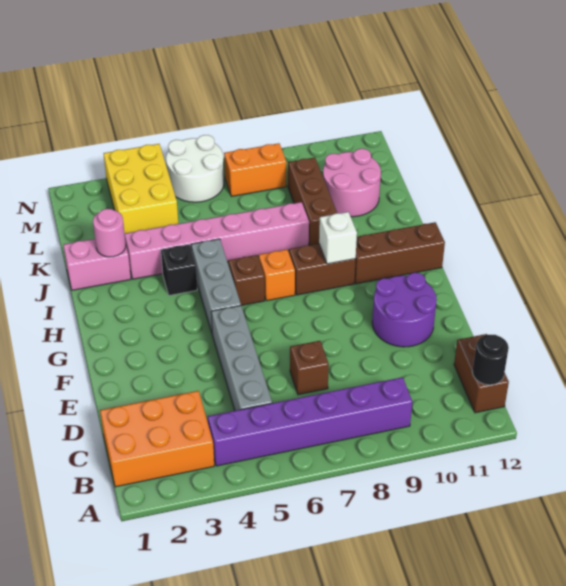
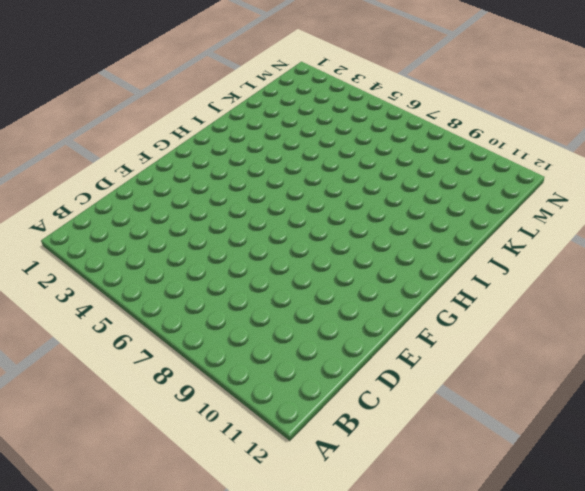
none -> orange 2x3 brick [100,391,214,487]
none -> purple 1x6 brick [208,377,412,466]
none -> brown 1x2 brick [454,334,509,413]

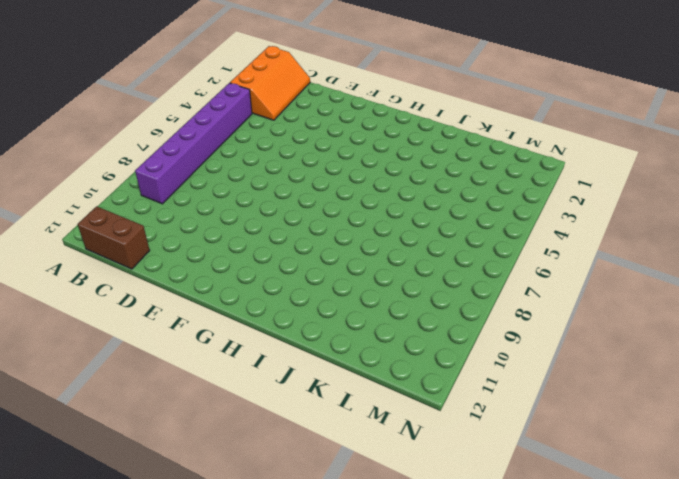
orange 2x3 slope [230,46,310,120] -> orange 2x3 brick [100,391,214,487]
none -> grey 1x4 brick [211,306,272,411]
none -> brown 1x1 brick [290,341,329,395]
none -> purple 2x2 round brick [372,273,437,347]

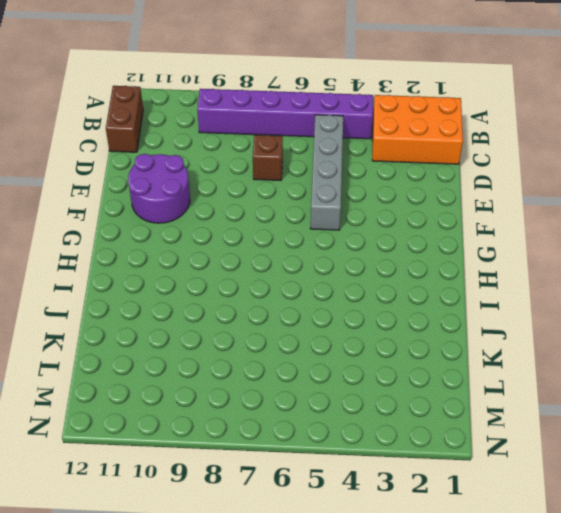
none -> grey 1x3 brick [191,239,241,335]
none -> brown 1x1 brick [228,255,265,305]
none -> orange 1x1 brick [259,250,295,301]

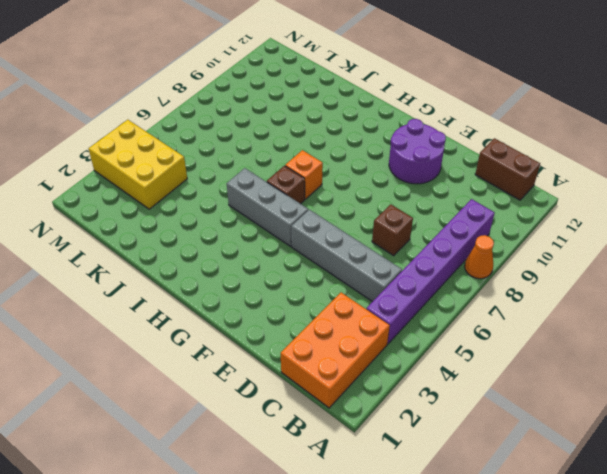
orange 1x1 cone [465,235,494,279] -> none
none -> brown 1x2 brick [289,244,356,295]
none -> brown 1x3 brick [355,222,445,284]
none -> black 1x1 brick [161,244,197,295]

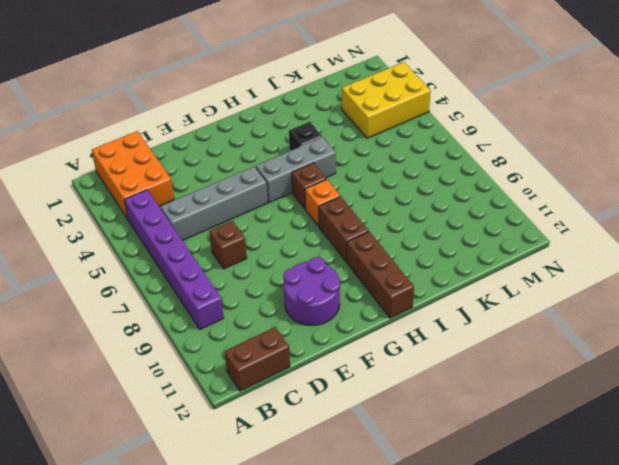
none -> pink 1x2 brick [63,239,131,290]
none -> pink 1x6 brick [125,202,309,279]
none -> brown 1x3 brick [288,158,337,245]

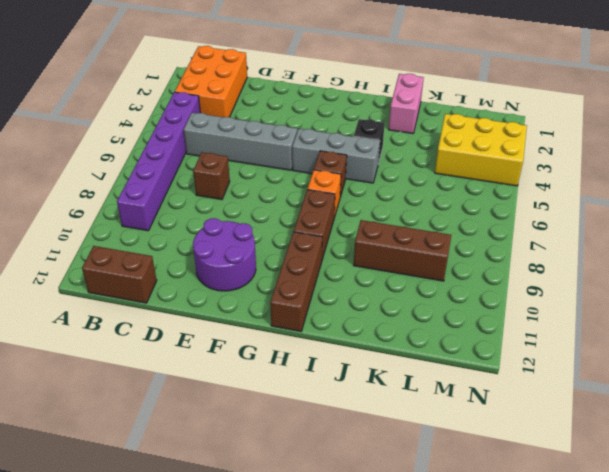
none -> pink 1x6 brick [125,202,309,279]
none -> pink 2x2 round brick [323,149,381,217]
none -> white 2x2 round brick [166,135,224,202]

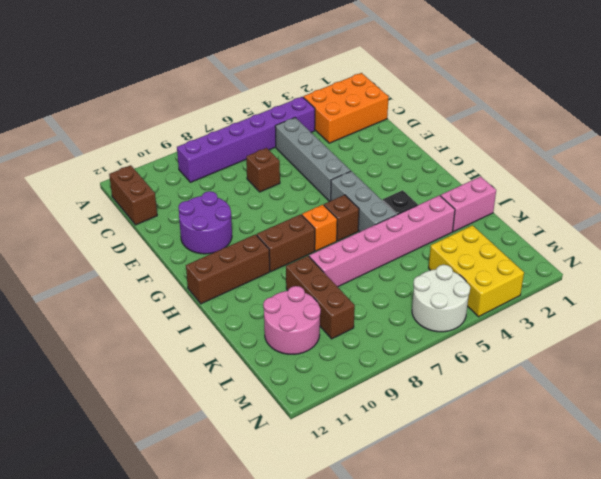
none -> orange 1x2 brick [224,143,286,196]
none -> black 1x1 round brick [472,335,509,385]
none -> white 1x1 brick [319,212,357,264]

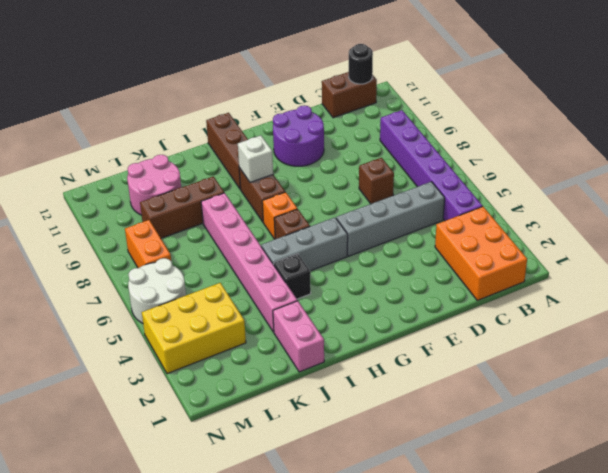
none -> pink 1x1 round brick [93,209,126,257]

